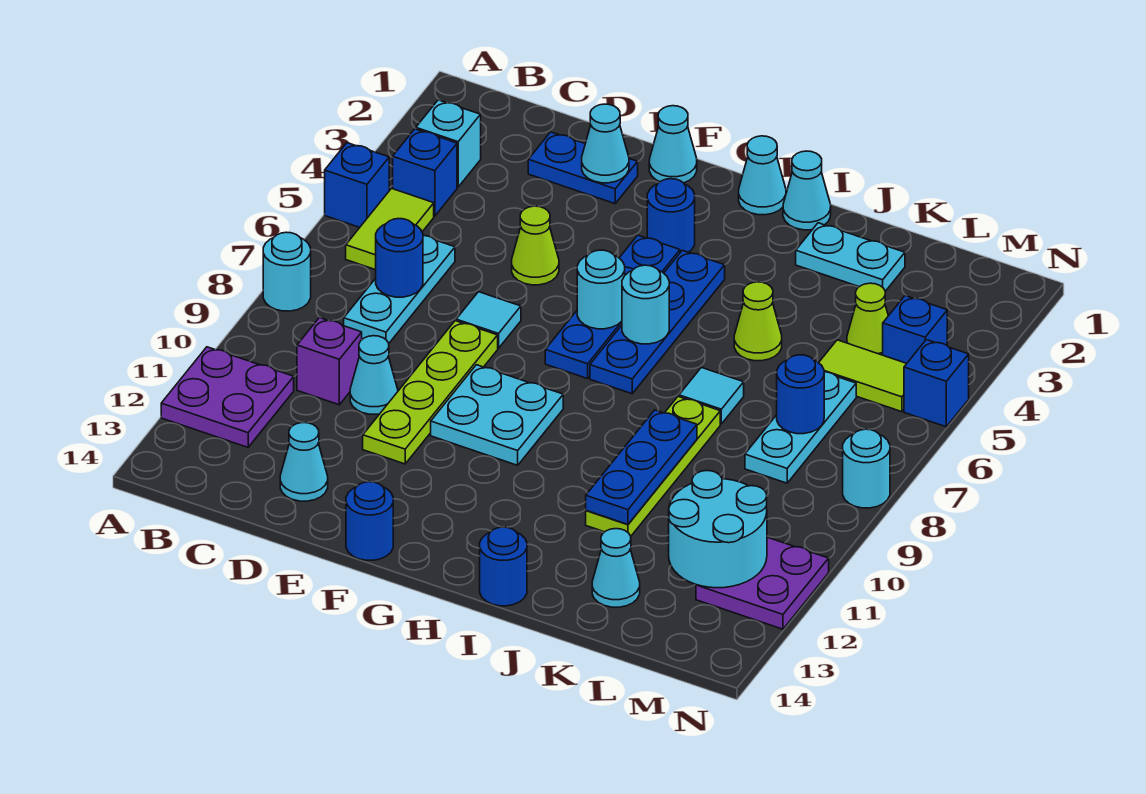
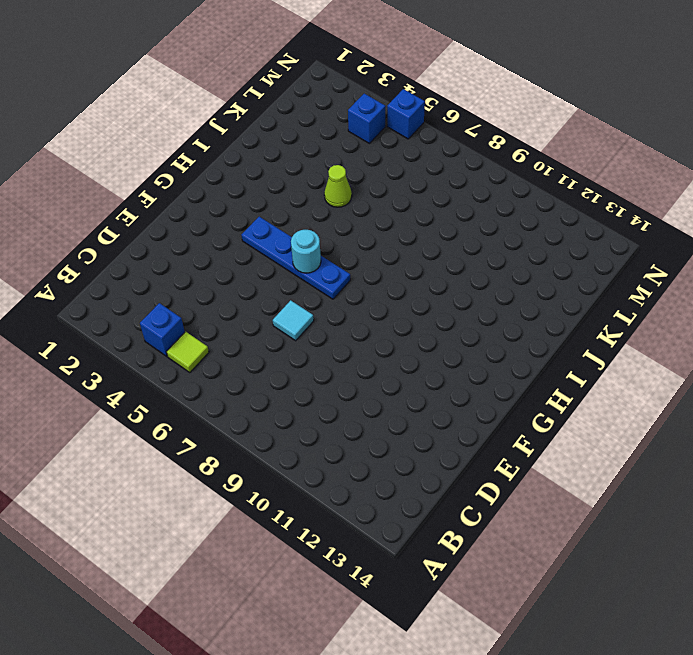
lime 1x1 tile [166,332,209,372] -> lime 1x2 tile [346,188,434,270]
none -> blue 1x1 brick [325,143,389,227]
none -> cyan 1x1 round brick [263,232,311,311]
none -> purple 2x2 plate [161,347,294,447]
none -> cyan 1x1 brick [416,100,481,187]

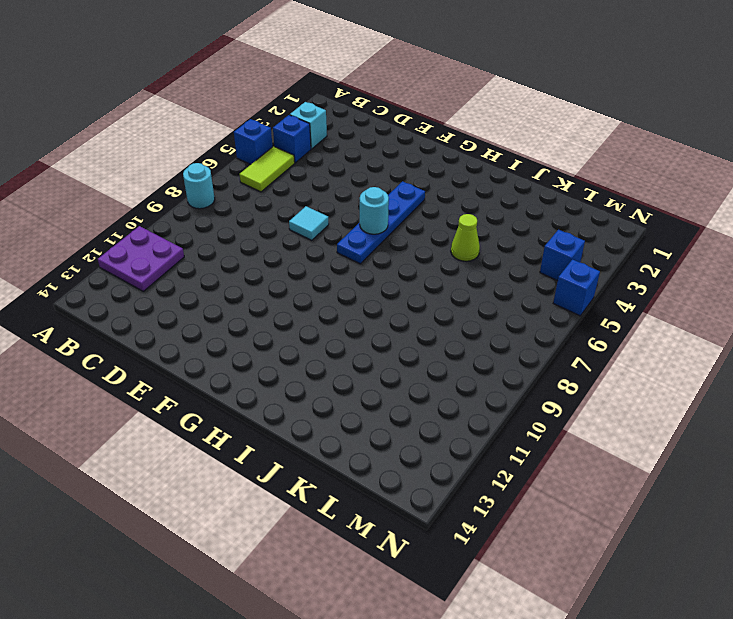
none -> cyan 1x3 plate [344,236,455,343]
none -> purple 1x1 brick [297,318,362,405]
none -> blue 1x2 plate [528,132,638,204]
none -> cyan 1x1 cone [350,336,398,414]

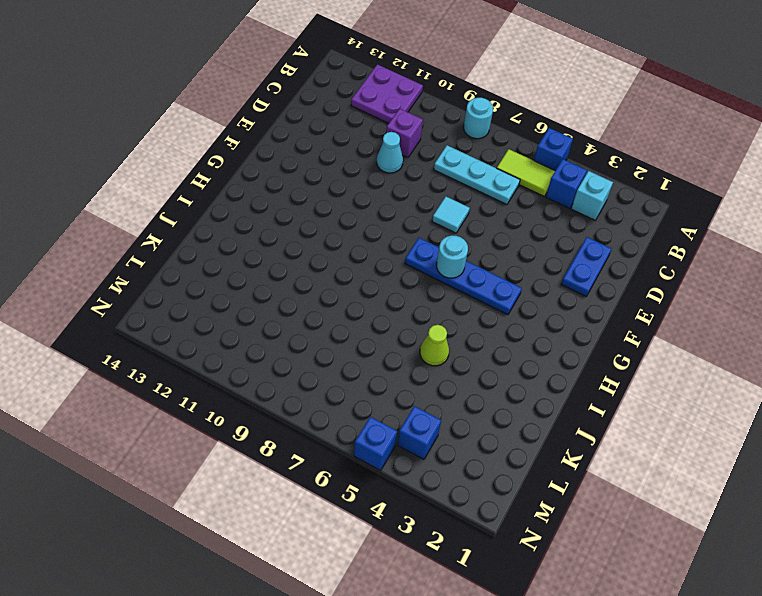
none -> cyan 1x1 cone [280,423,328,501]
none -> lime 1x1 cone [512,206,559,285]
none -> lime 1x4 plate [363,321,498,464]
none -> cyan 1x1 cone [649,106,697,183]

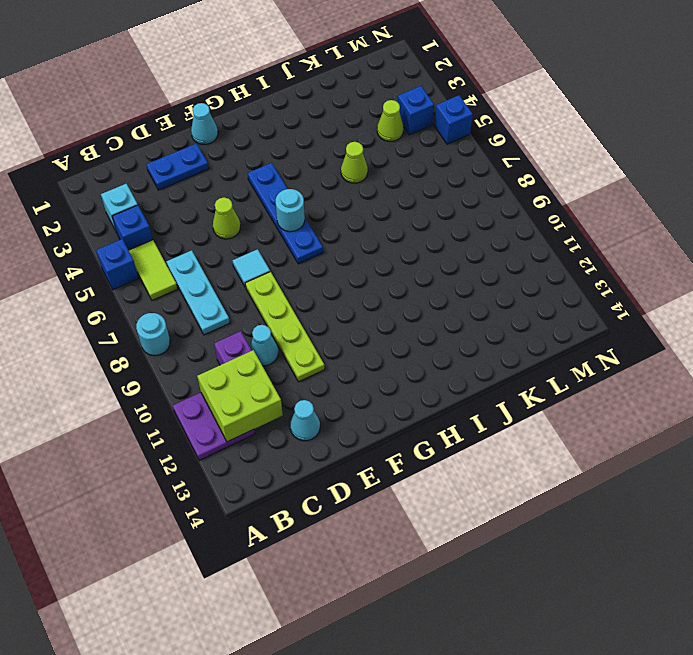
lime 2x2 brick [197,350,283,442] -> none
none -> cyan 2x2 plate [431,365,563,465]
none -> blue 1x1 round brick [346,482,393,560]
none -> blue 1x1 round brick [647,179,695,252]
none -> cyan 1x1 cone [739,136,786,215]

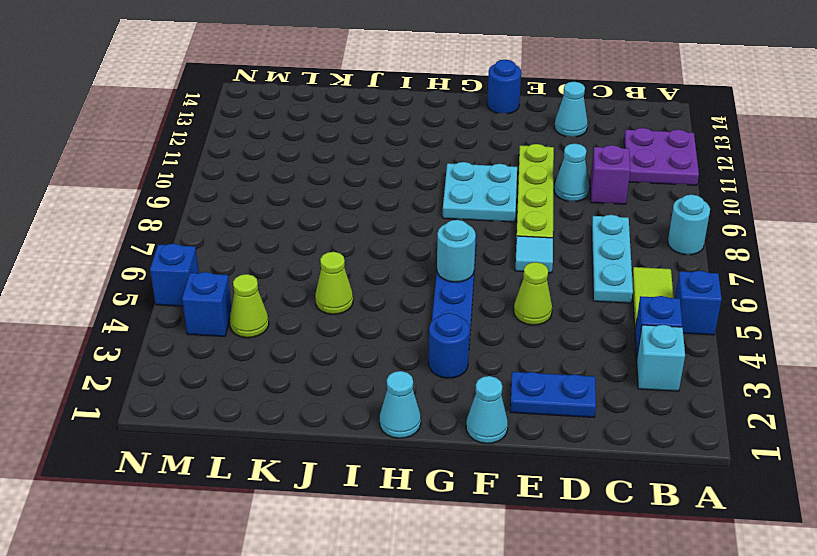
none -> blue 1x4 plate [590,250,725,394]
none -> cyan 1x1 cone [783,151,831,230]
none -> blue 1x1 round brick [480,527,527,606]
none -> cyan 1x2 plate [796,223,905,291]

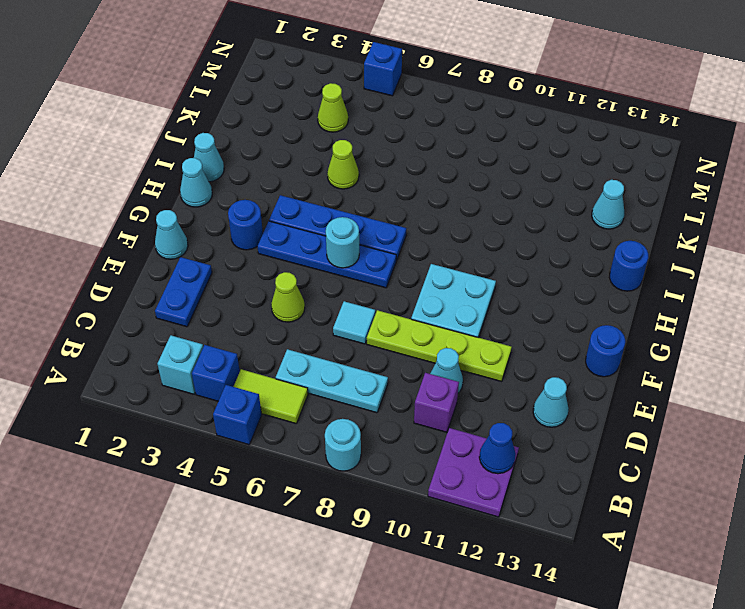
blue 1x1 cone [479,423,516,474] -> none
none -> cyan 1x2 plate [796,223,905,291]
none -> cyan 1x1 tile [679,368,744,424]
none -> lime 1x4 plate [586,397,720,536]
none -> lime 1x2 tile [819,340,907,412]

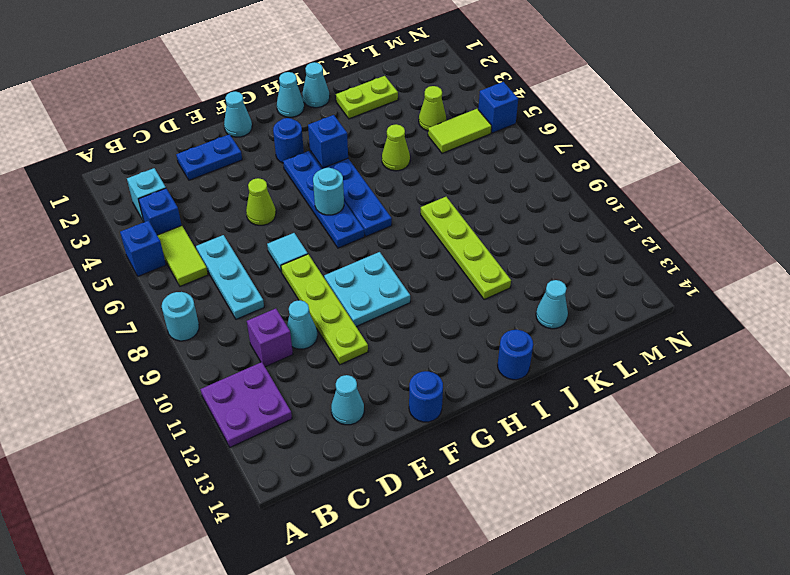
blue 1x1 brick [308,115,348,168] -> blue 1x1 brick moved to [883,296,947,363]
lime 1x2 plate [336,76,398,119] -> cyan 1x2 plate [796,223,905,291]
none -> cyan 1x1 tile [679,368,744,424]
none -> cyan 1x3 plate [745,372,856,483]
none -> purple 2x2 plate [696,537,829,629]
none -> cyan 1x1 round brick [843,429,890,508]

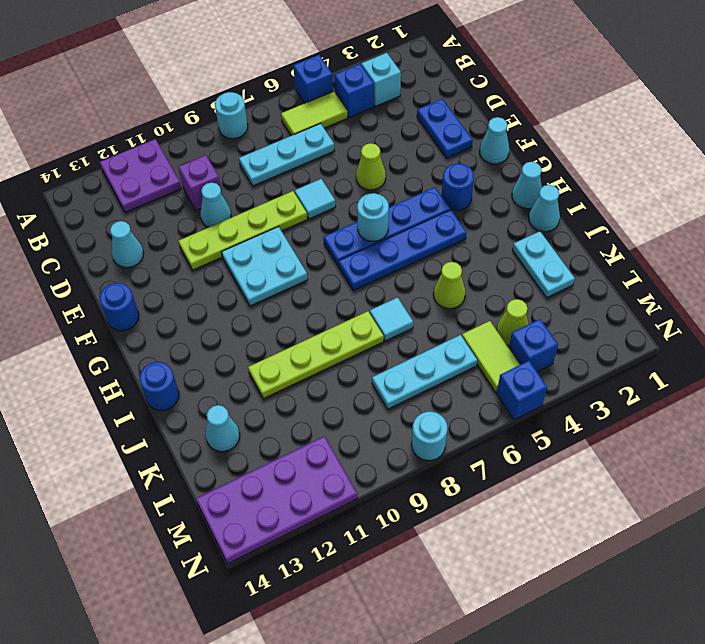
purple 2x4 plate [196,436,357,564] -> purple 2x2 plate [696,537,829,629]
none -> blue 1x1 round brick [376,219,423,297]
none -> cyan 1x1 cone [582,104,629,183]
none -> cyan 1x1 round brick [622,265,669,344]
none -> blue 1x3 plate [586,410,697,524]

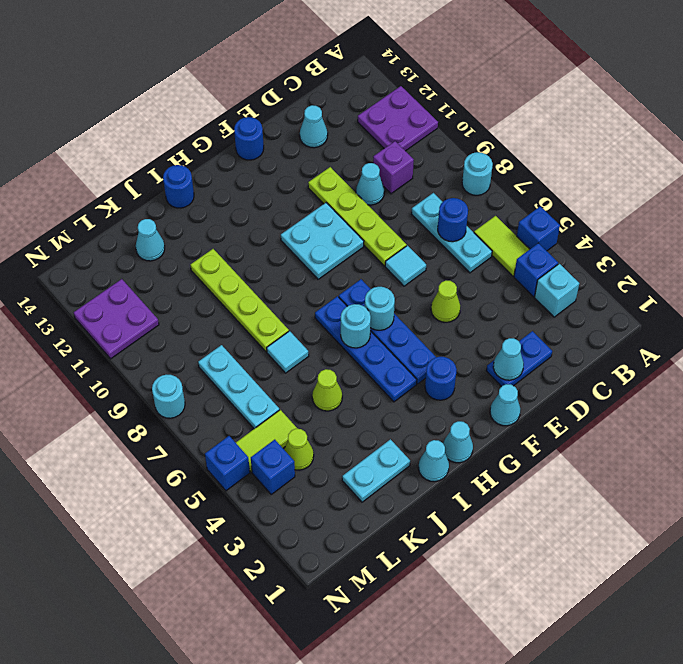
none -> blue 1x3 plate [586,410,697,524]
none -> blue 1x1 round brick [777,355,824,434]
none -> cyan 2x2 round brick [669,471,767,588]

